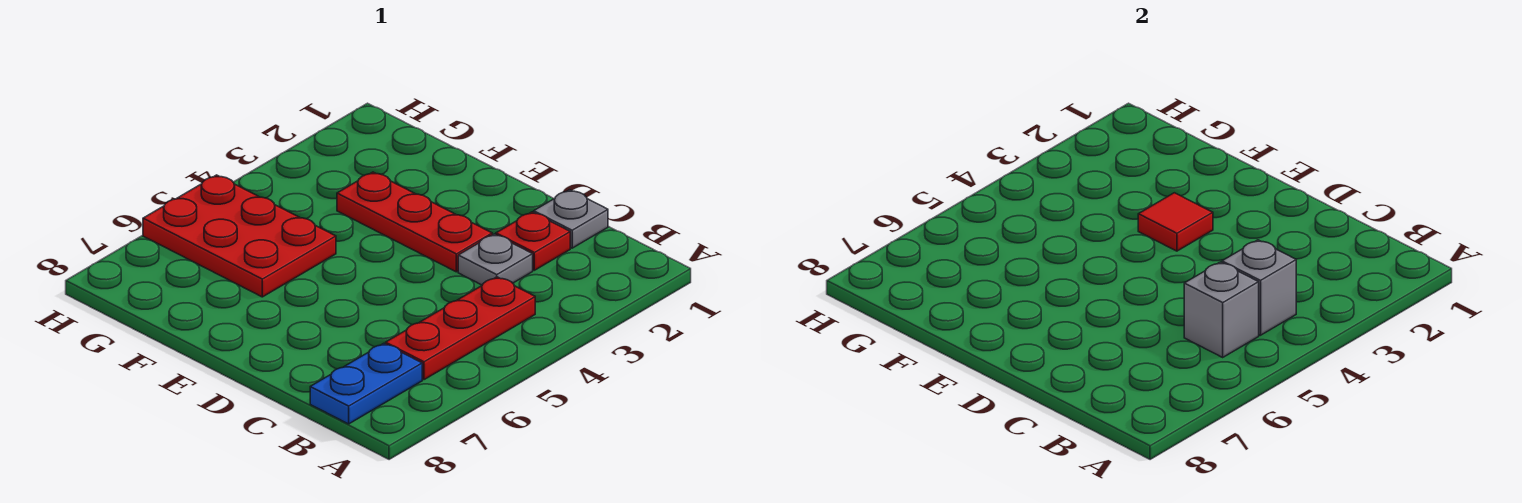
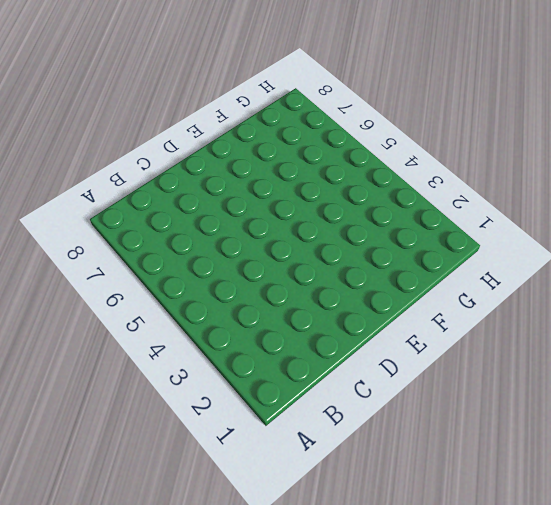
none -> red 1x3 plate [386,277,535,380]
none -> blue 1x2 plate [310,343,422,424]

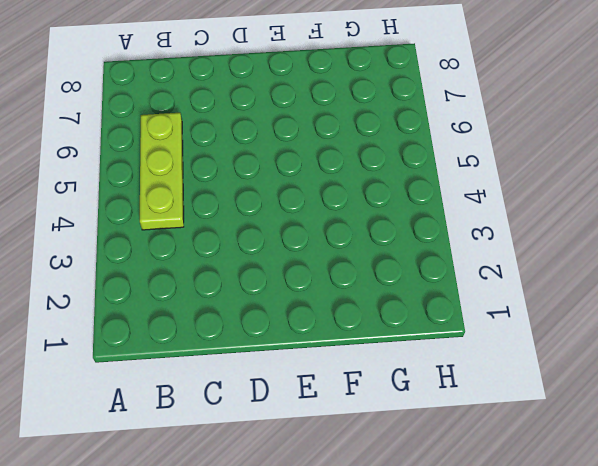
lime 1x3 plate [140,113,184,230] -> red 1x3 plate [386,277,535,380]
none -> blue 1x2 plate [310,343,422,424]
none -> grey 1x1 plate [534,190,608,248]

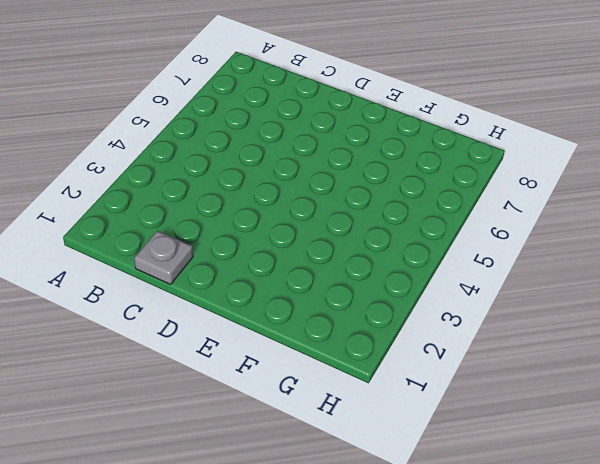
none -> red 1x3 plate [386,277,535,380]
none -> blue 1x2 plate [310,343,422,424]

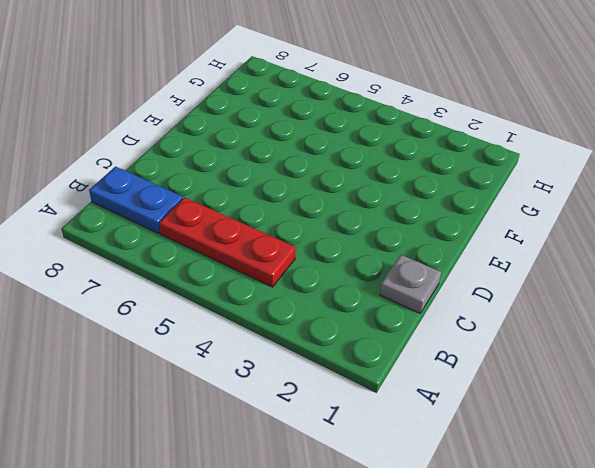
none -> red 1x1 plate [496,212,570,270]
none -> grey 1x1 plate [458,234,533,285]

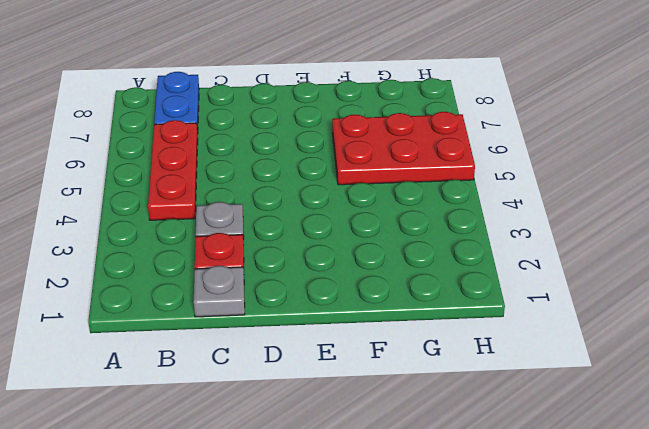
none -> red 1x3 plate [337,172,492,272]
none -> grey 1x1 brick [1222,240,1296,335]

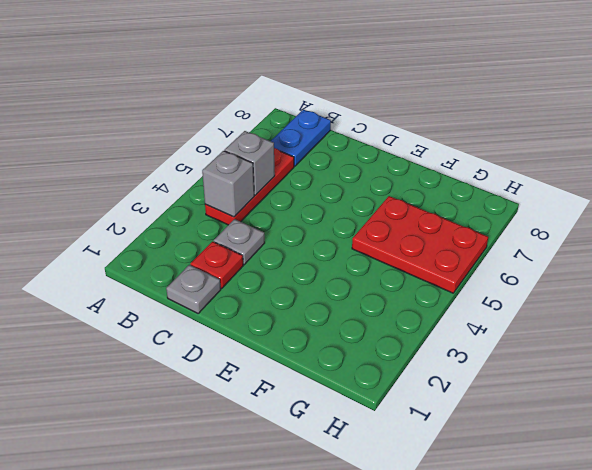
none -> red 1x3 plate [337,172,492,272]
none -> red 1x1 tile [1138,193,1213,251]

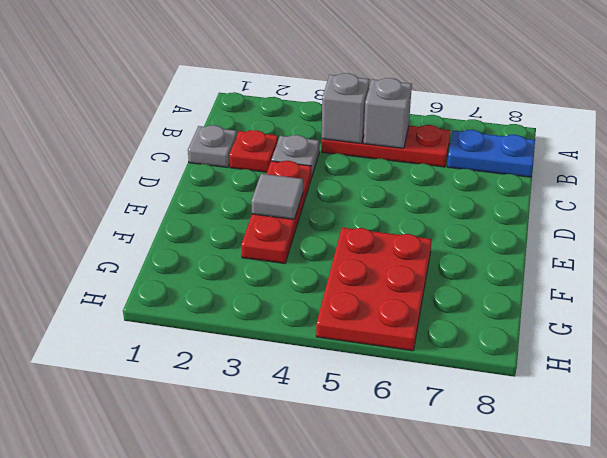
grey 1x1 tile [251,174,303,219] -> red 1x1 tile [1138,193,1213,251]

